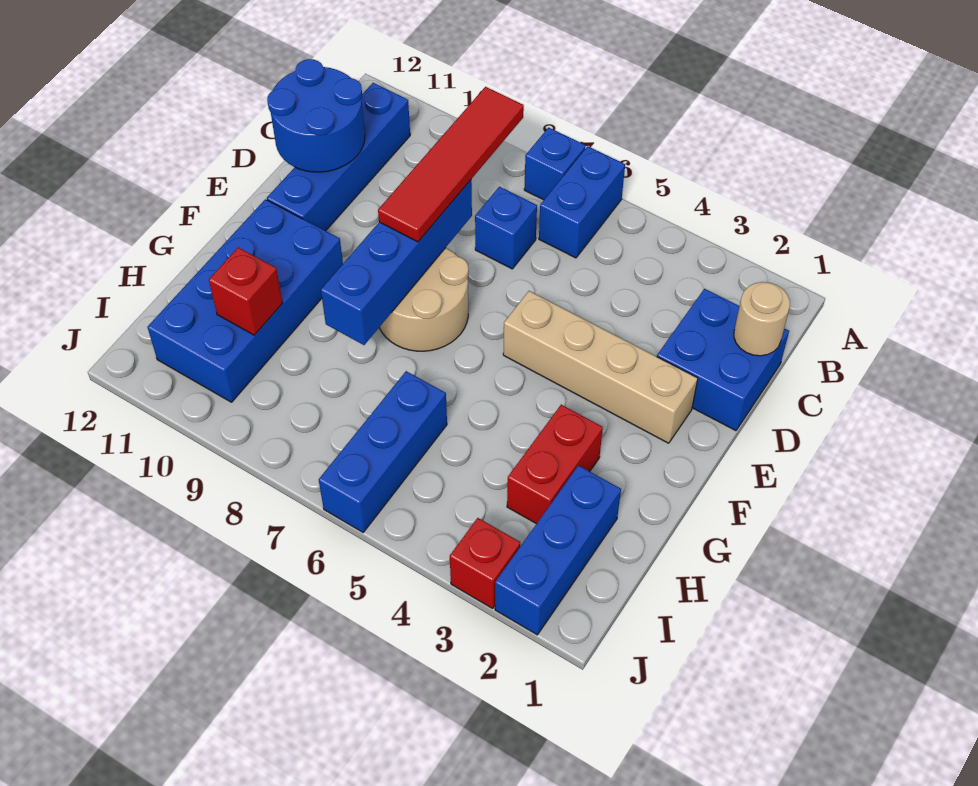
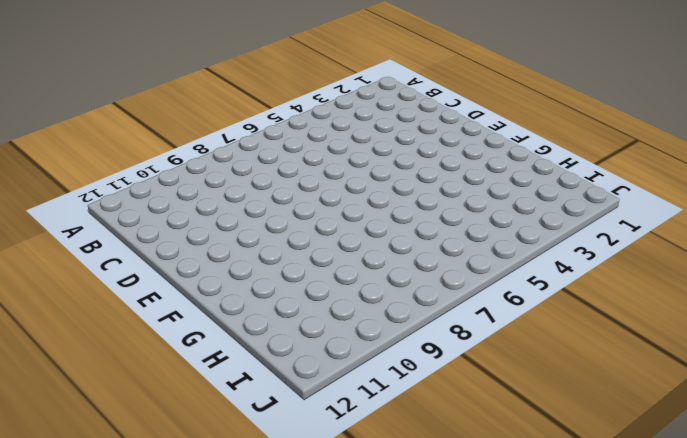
none -> blue 1x2 brick [539,146,625,258]
none -> blue 1x1 brick [524,127,586,200]
none -> blue 1x4 brick [267,83,410,231]

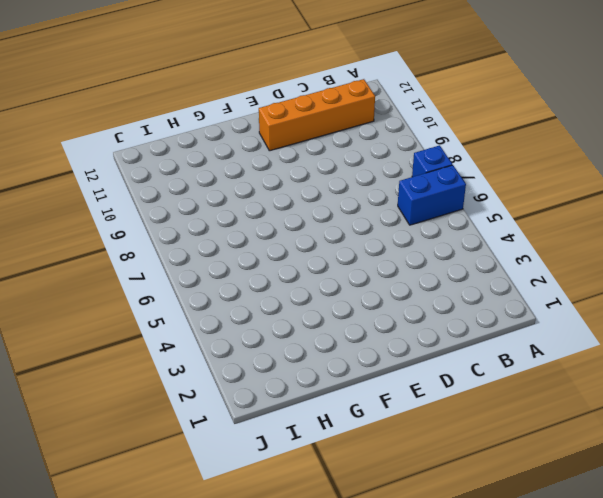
orange 1x4 brick [259,79,375,151] -> blue 1x4 brick [267,83,410,231]
none -> blue 2x2 brick [657,289,789,431]
none -> blue 1x1 brick [475,187,537,269]
none -> tan 1x4 brick [503,291,698,443]

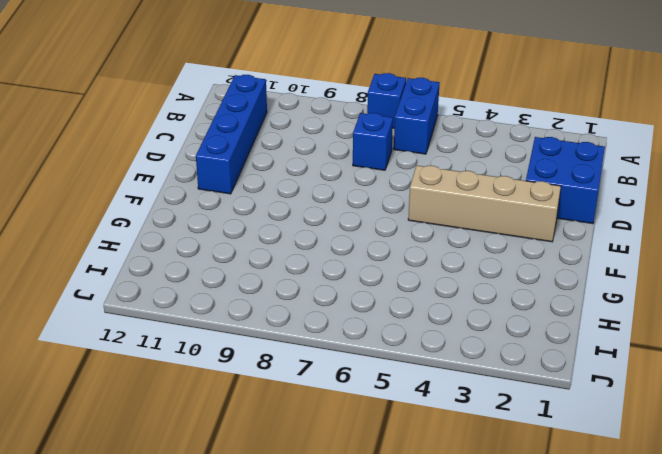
none -> tan 2x2 round brick [379,248,469,351]
none -> blue 2x4 brick [147,199,343,402]
none -> red 1x2 brick [507,405,603,524]

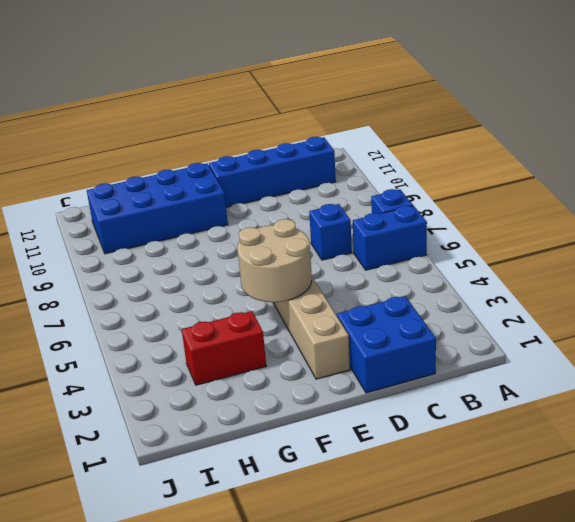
tan 2x2 round brick [237,219,312,302] -> tan 2x2 round brick moved to [379,248,469,351]
none -> blue 1x3 brick [495,466,621,635]
none -> blue 1x3 brick [319,371,447,532]
none -> red 1x1 brick [450,518,520,608]

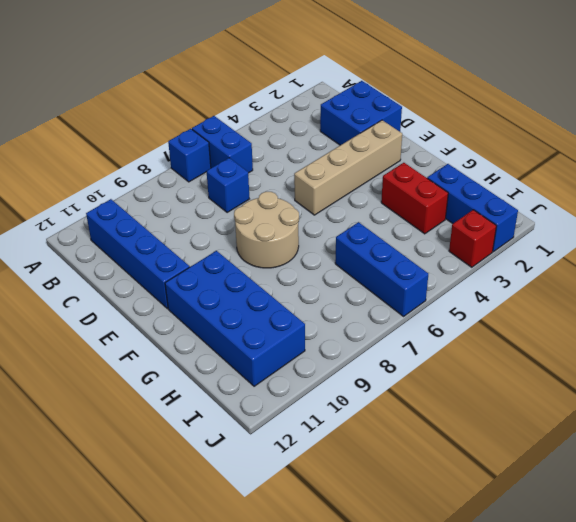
none -> tan 1x1 round brick [734,282,790,356]
none -> blue 2x2 round brick [267,59,365,172]
none -> blue 1x4 brick [321,180,472,345]

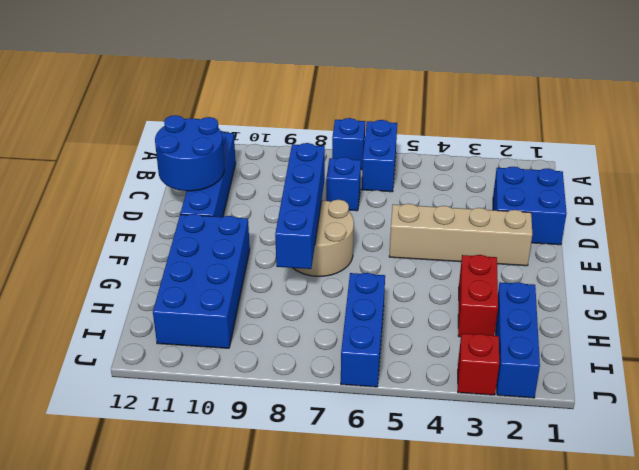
none -> tan 1x1 round brick [734,282,790,356]
none -> red 1x1 brick [209,247,283,335]
none -> red 1x4 tile [378,87,524,242]

